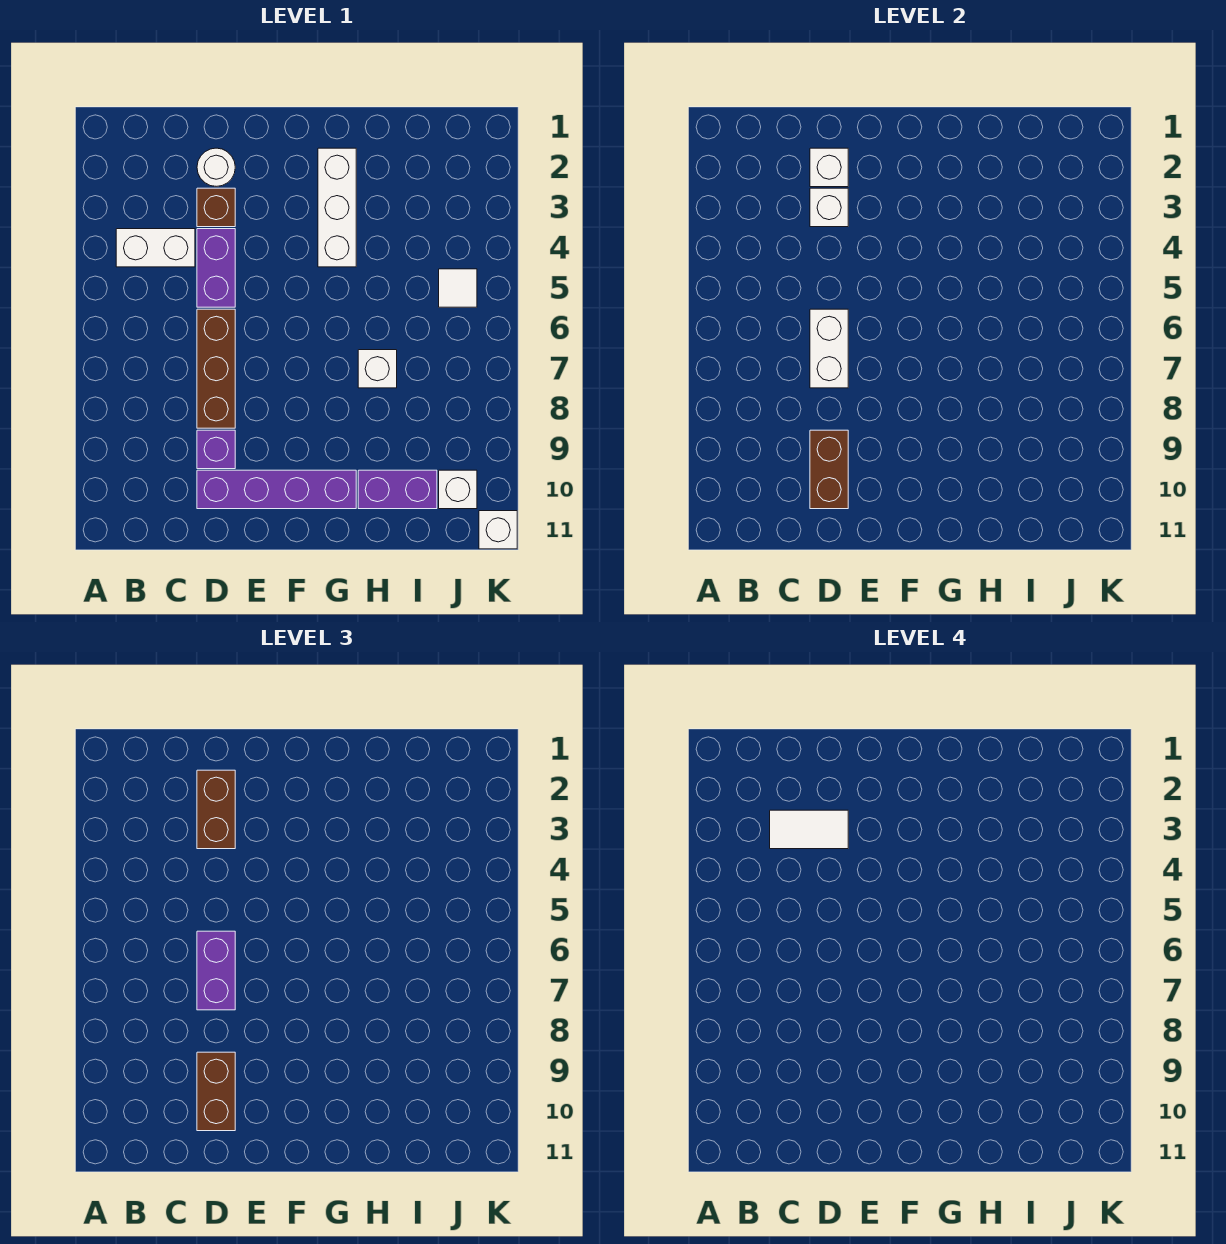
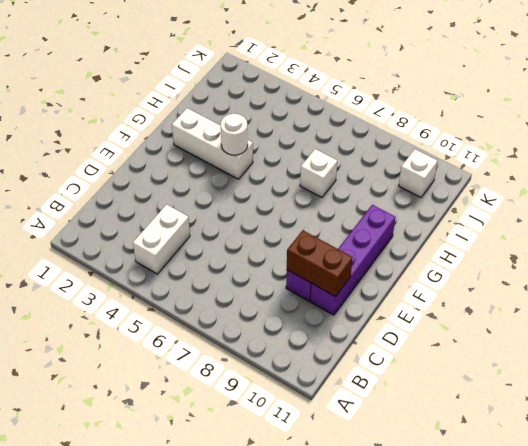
white 1x1 round brick [221,114,248,155] -> white 1x1 round brick moved to [197,148,235,186]
none -> brown 1x1 brick [197,188,235,227]
none -> purple 1x2 brick [197,229,235,307]
none -> brown 1x3 brick [197,309,235,428]

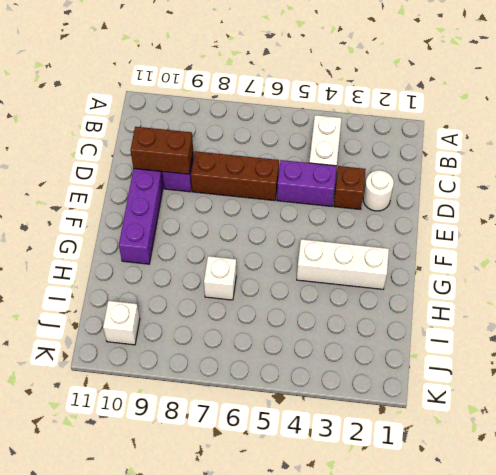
none -> purple 1x2 brick [358,470,437,509]
none -> white 1x1 tile [439,269,477,307]
none -> white 1x1 brick [479,511,517,549]

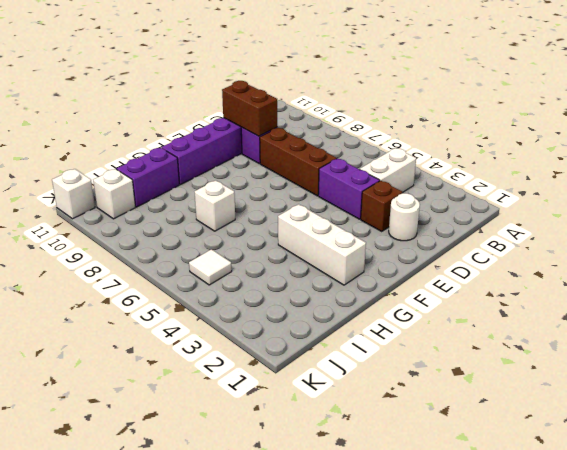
none -> white 1x1 brick [810,148,848,187]
none -> white 1x1 brick [810,188,848,227]
none -> white 1x2 brick [810,309,848,388]

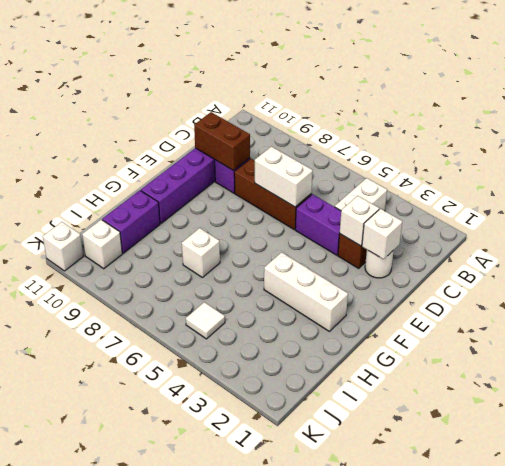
none -> brown 1x2 brick [197,770,235,849]
none -> purple 1x2 brick [197,931,235,1010]
none -> brown 1x2 brick [197,1052,235,1131]

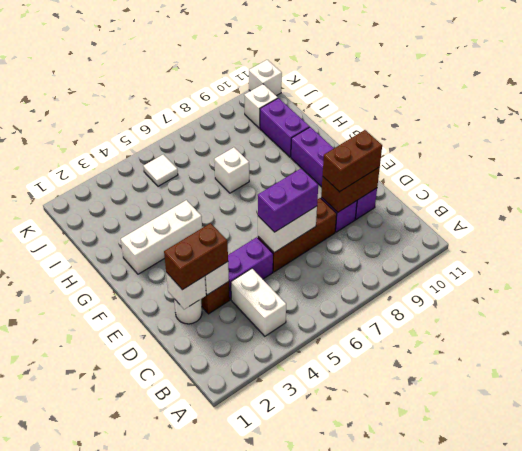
none -> white 1x2 tile [770,810,848,849]

